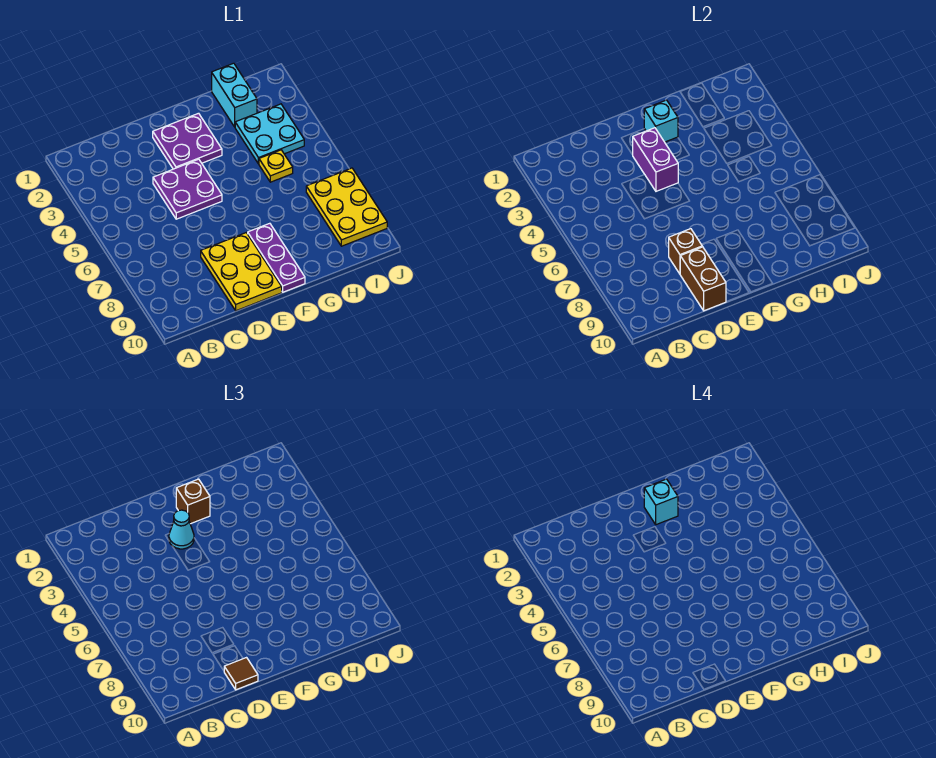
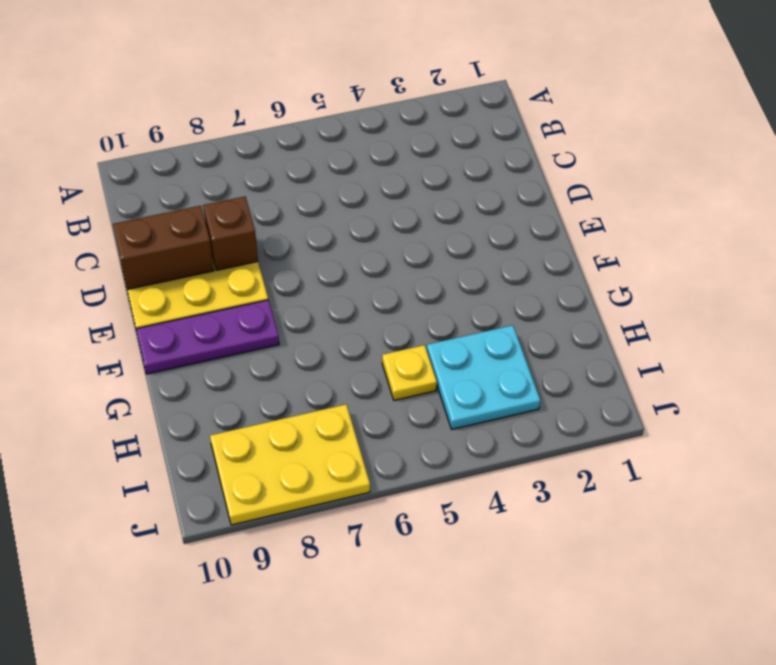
none -> purple 2x2 plate [153,159,222,219]
none -> purple 2x2 plate [153,113,222,169]
none -> cyan 1x2 brick [212,63,257,127]

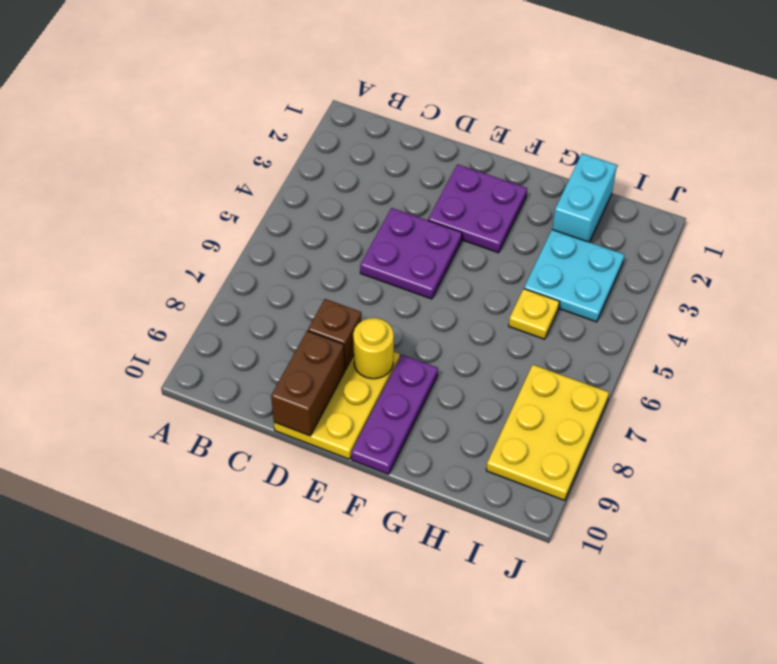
yellow 1x1 round brick [353,318,394,379] -> none
none -> purple 1x2 brick [633,128,678,191]
none -> cyan 1x1 brick [644,100,678,142]
none -> brown 1x1 tile [224,658,258,690]

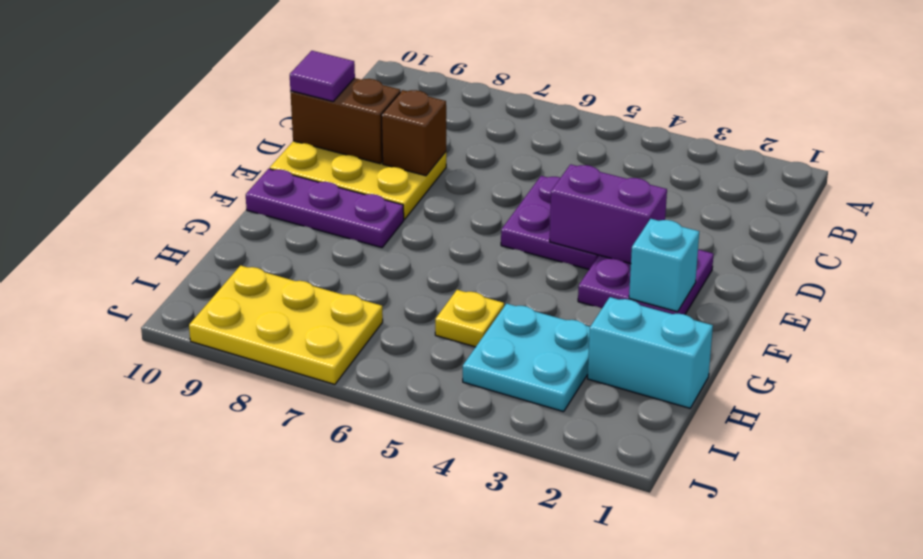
purple 1x1 tile [290,51,355,101] -> brown 1x1 tile [224,658,258,690]
none -> cyan 1x1 cone [169,510,194,549]
none -> brown 1x1 brick [176,479,210,524]
none -> cyan 1x1 brick [644,479,678,525]

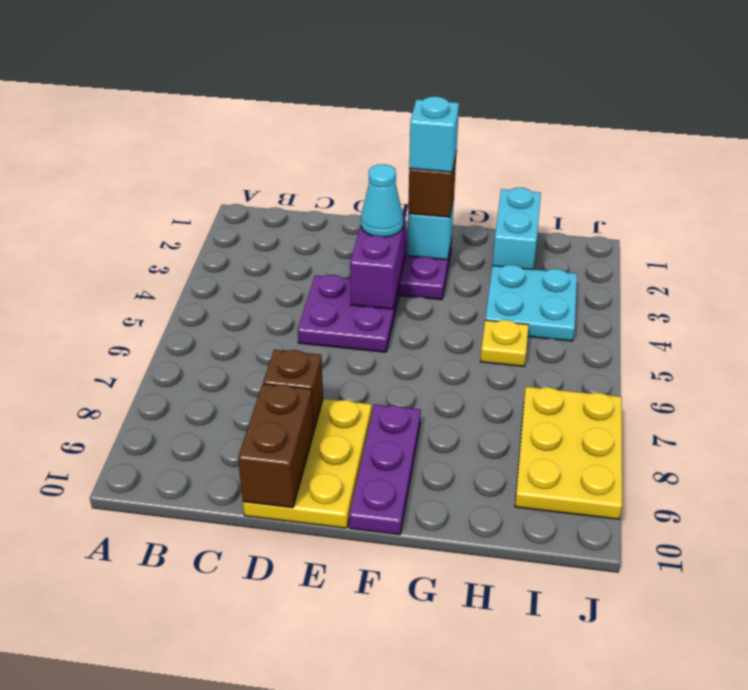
none -> brown 1x1 tile [224,658,258,690]

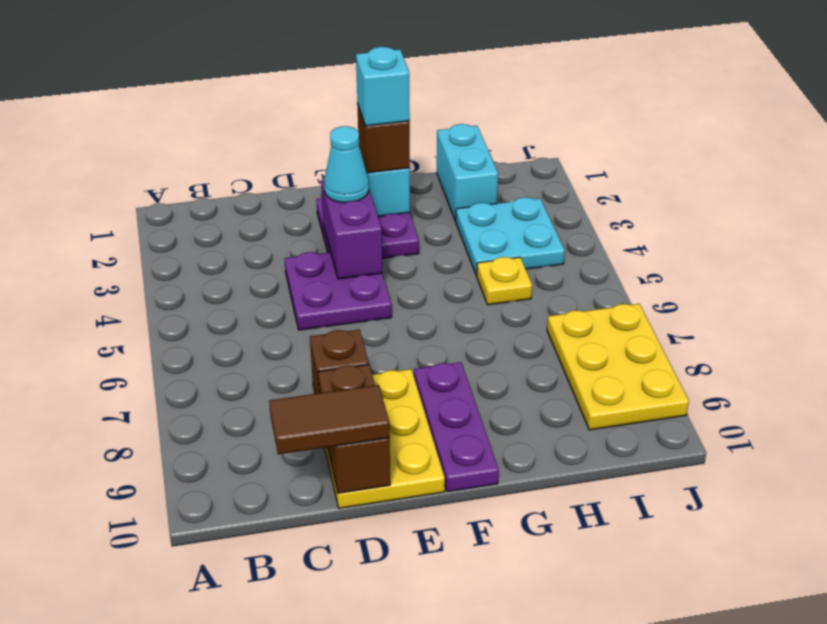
brown 1x2 tile [269,385,390,454] -> brown 1x1 tile [224,658,258,690]

